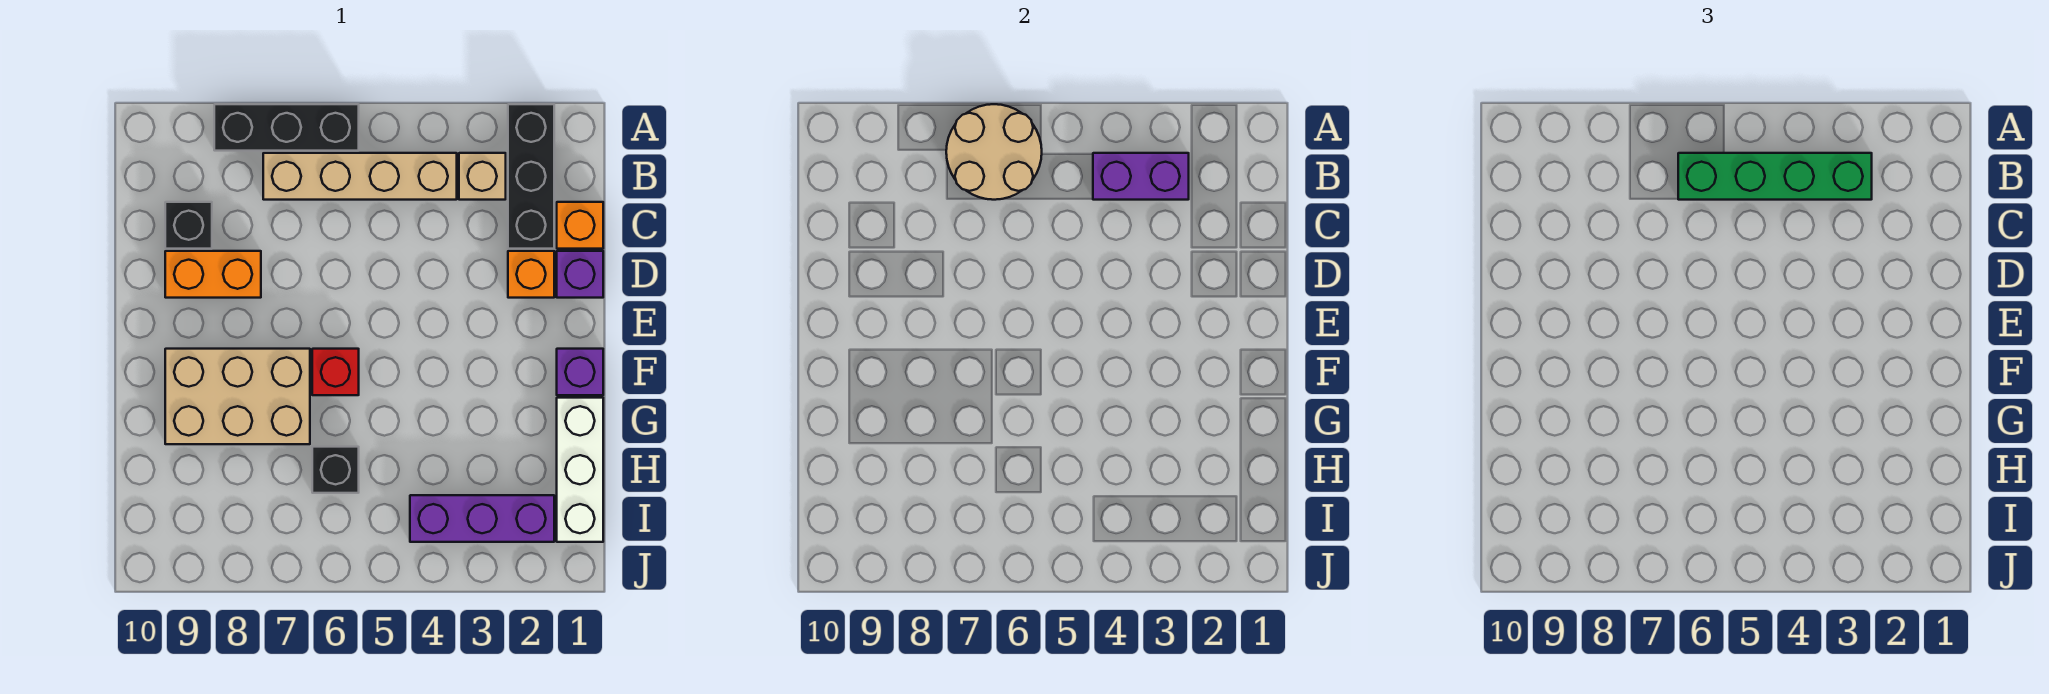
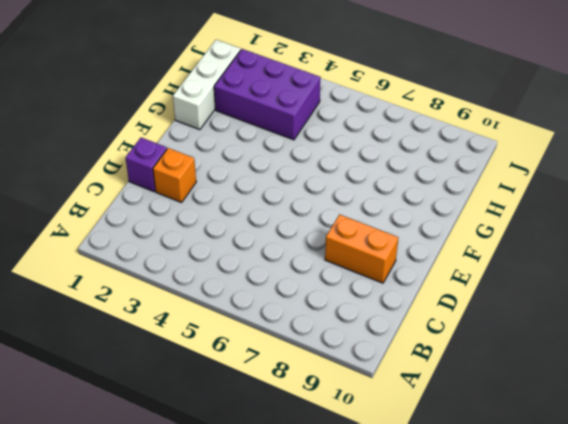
purple 2x3 brick [214,49,321,140] -> purple 1x3 brick [410,495,554,542]
none -> black 1x3 brick [508,104,554,249]
none -> black 1x3 brick [214,104,359,151]
none -> tan 1x1 brick [459,153,506,200]

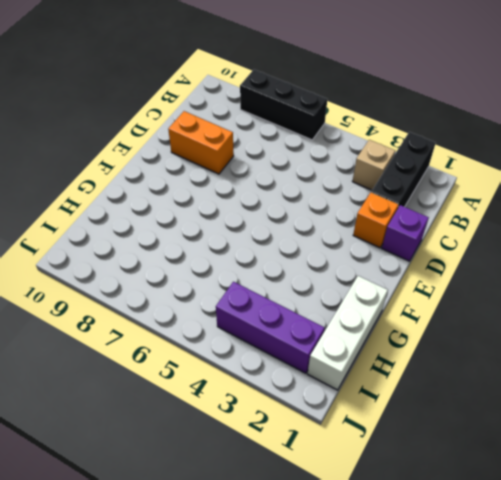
none -> tan 1x4 brick [263,153,457,200]
none -> orange 1x1 brick [557,202,603,249]
none -> black 1x1 brick [165,202,212,249]

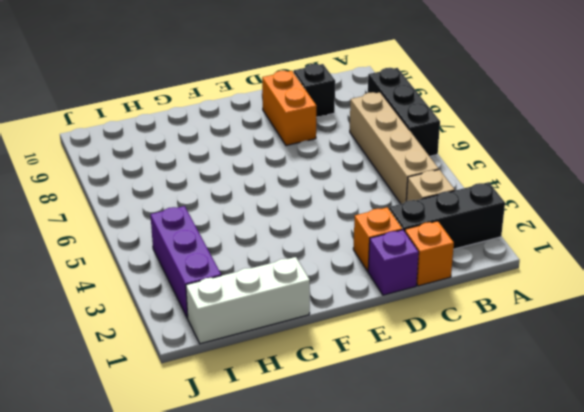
none -> purple 1x1 brick [557,349,603,395]
none -> red 1x1 brick [312,349,359,395]
none -> tan 2x3 brick [165,349,310,444]

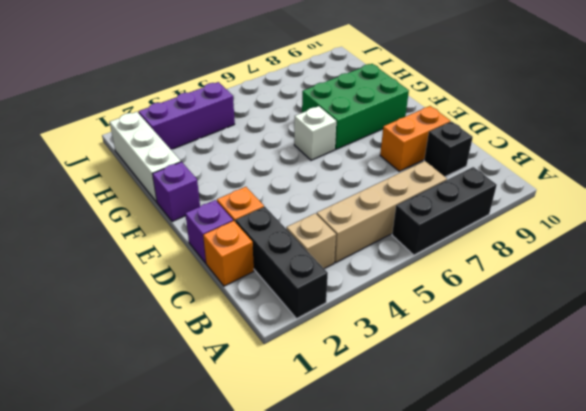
white 1x1 brick [294,106,336,160] -> red 1x1 brick [312,349,359,395]
green 2x3 brick [302,64,409,149] -> tan 2x3 brick [165,349,310,444]
none -> black 1x1 brick [312,447,359,493]
none -> tan 2x2 round brick [946,104,1042,200]
none -> purple 1x2 brick [1093,153,1189,200]

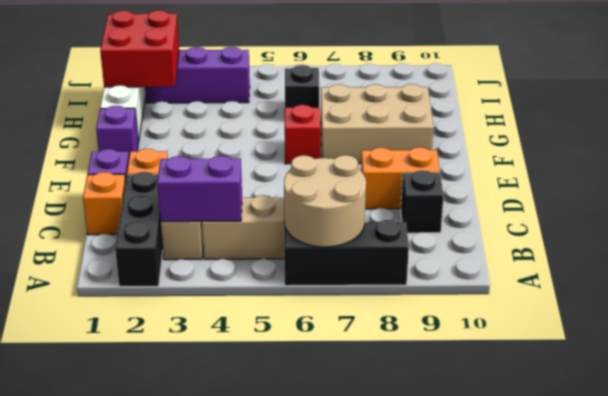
red 2x2 brick [100,10,179,87] -> none
none -> green 1x4 brick [1678,153,1872,200]

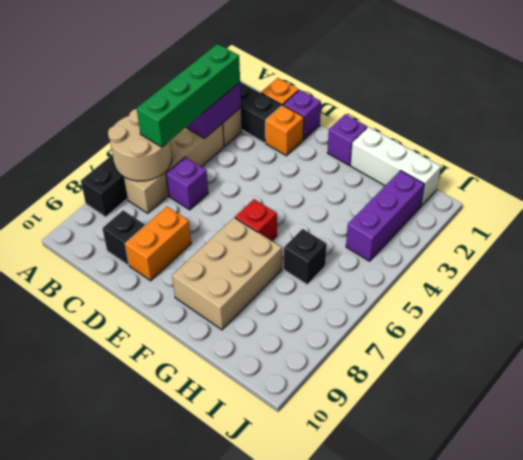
purple 1x1 brick [166,157,208,210] -> none

